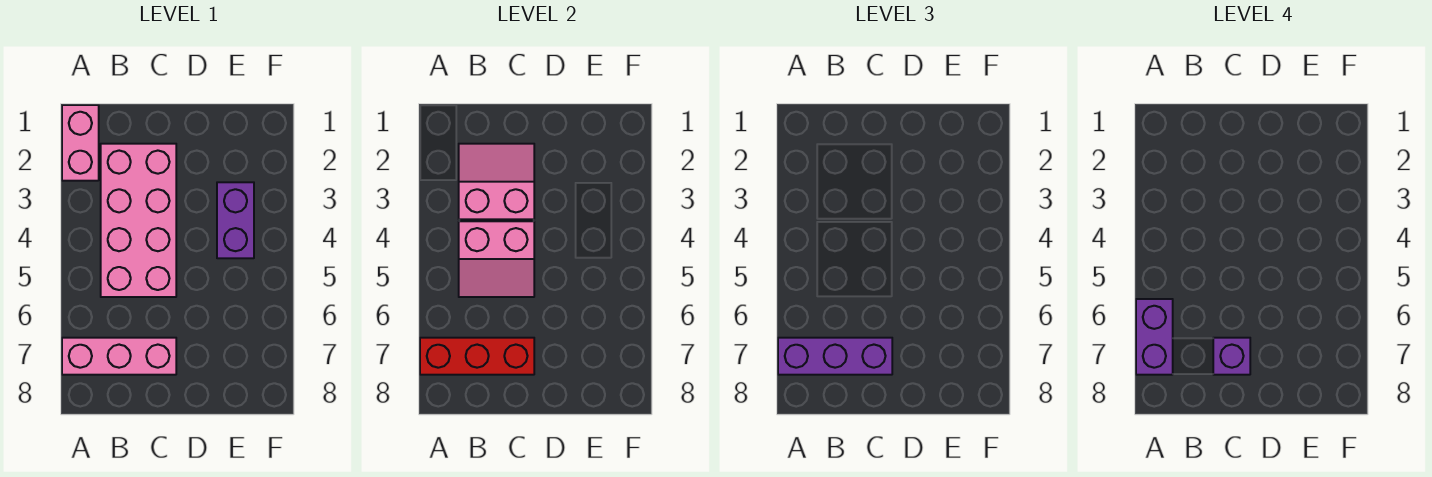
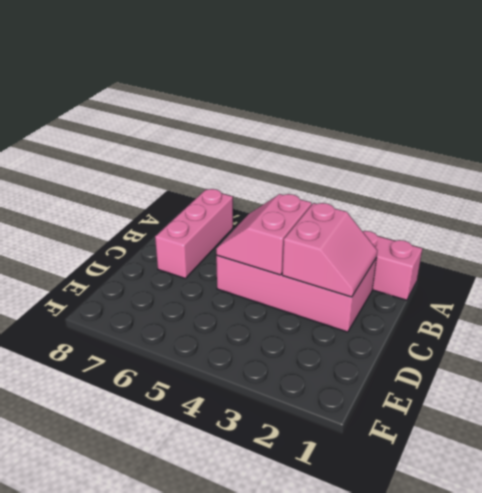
none -> purple 1x2 brick [217,182,254,258]
none -> red 1x3 brick [420,338,534,375]

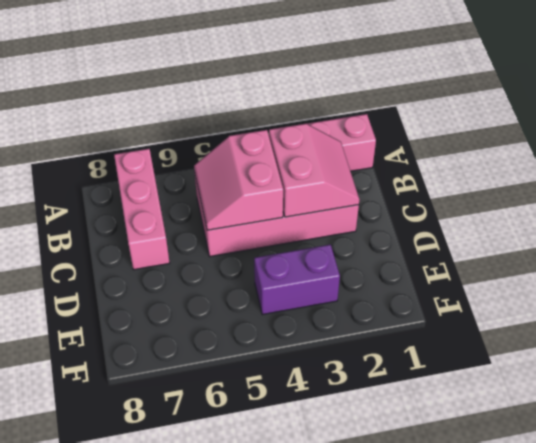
none -> red 1x3 brick [420,338,534,375]
none -> purple 1x3 brick [778,338,892,375]

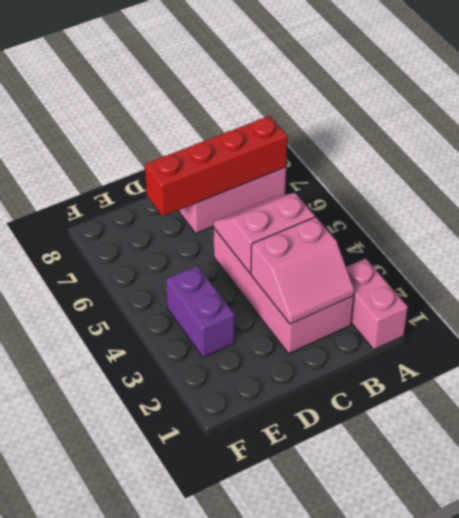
red 1x4 brick [145,116,288,216] -> red 1x3 brick [420,338,534,375]
none -> purple 1x3 brick [778,338,892,375]
none -> purple 1x2 brick [1136,299,1173,375]

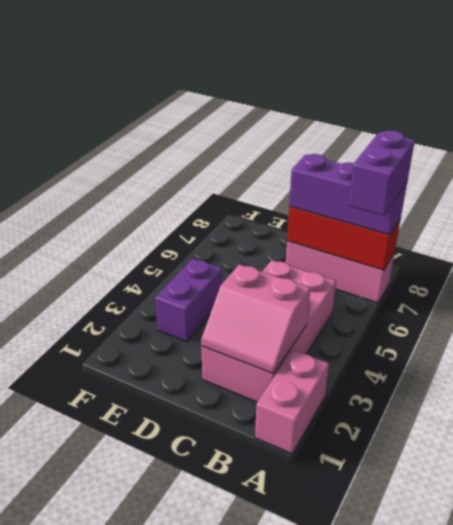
none -> pink 2x2 slope [459,221,534,297]
none -> purple 1x1 brick [1213,338,1250,375]

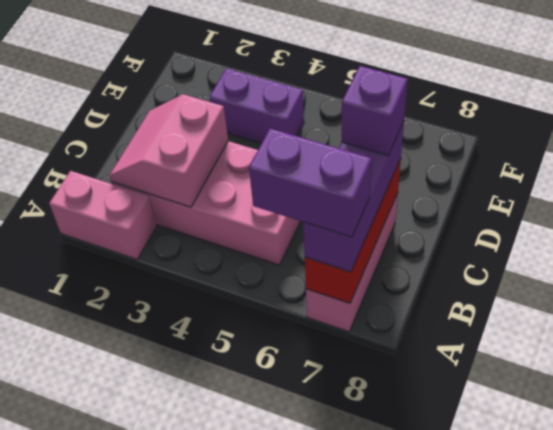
none -> pink 2x2 slope [459,221,534,297]

